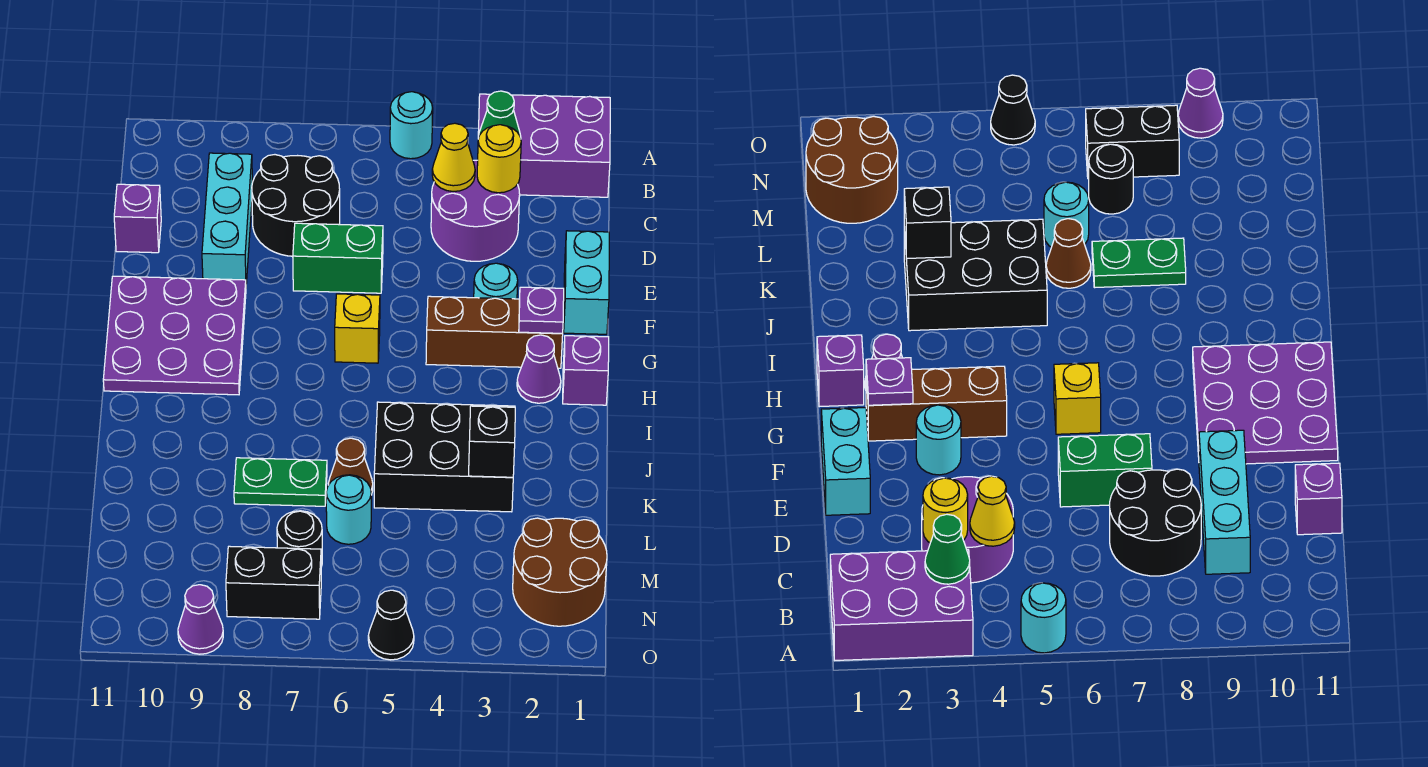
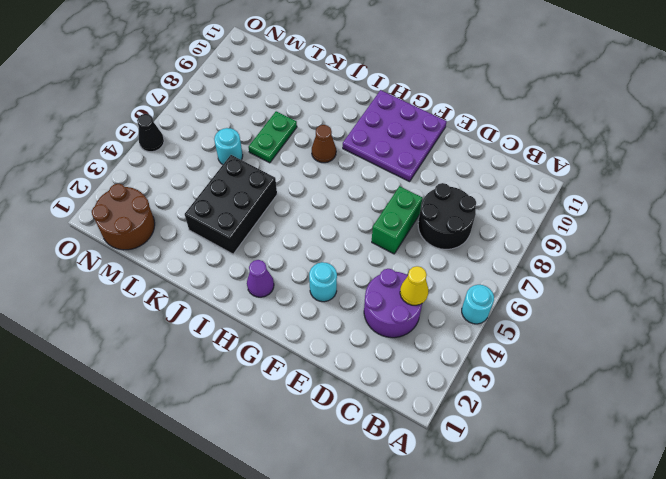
brown 1x1 cone [312,125,336,163] -> brown 1x1 cone moved to [328,438,373,495]
none -> purple 2x3 brick [478,94,610,197]
none -> cyan 1x3 brick [202,153,253,283]
none -> purple 1x1 brick [114,184,161,253]

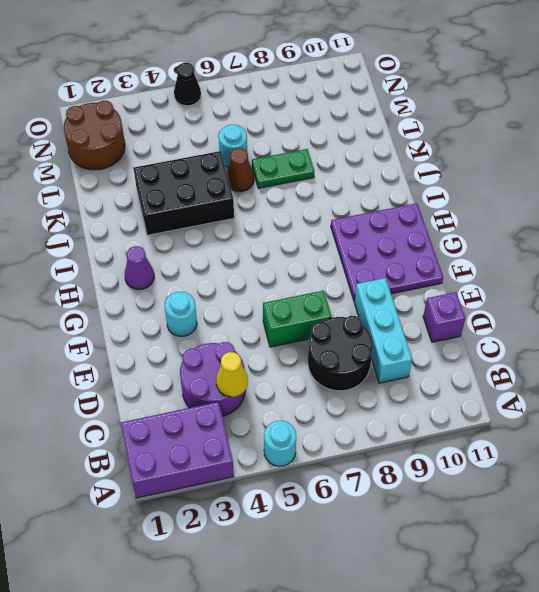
none -> cyan 1x2 brick [564,231,609,334]
none -> brown 1x3 brick [426,296,563,368]
none -> yellow 1x1 brick [335,294,380,363]

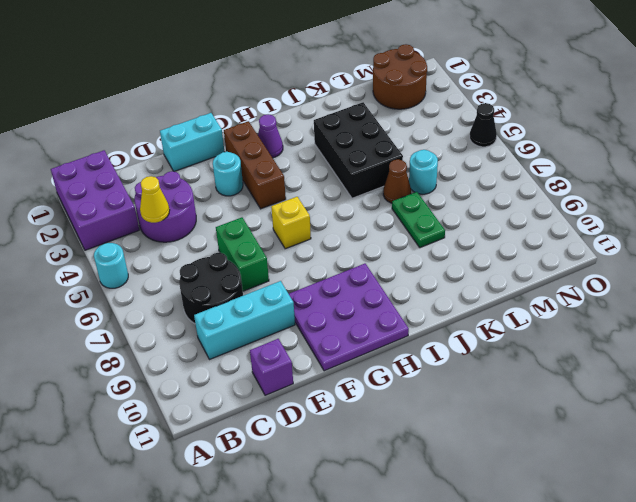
none -> purple 1x1 brick [563,336,609,405]
none -> black 1x1 round brick [277,511,322,567]
none -> black 1x2 brick [226,546,321,619]

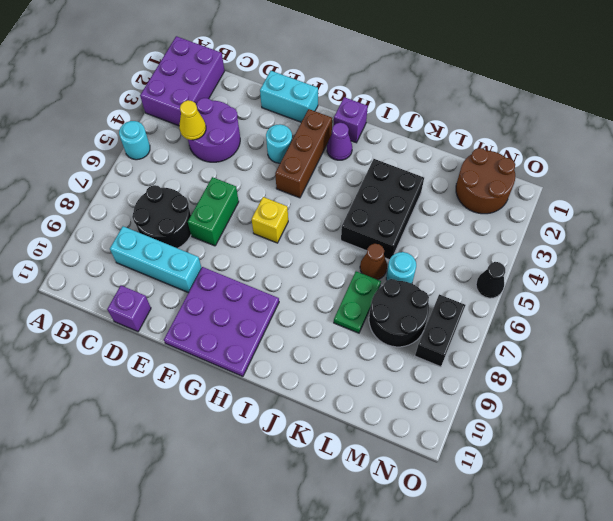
black 2x2 round brick [369,279,429,347] -> black 1x1 round brick [277,511,322,567]
none -> purple 1x1 cone [178,585,223,654]
none -> green 1x1 cone [478,91,521,139]
none -> yellow 1x1 round brick [477,125,521,193]

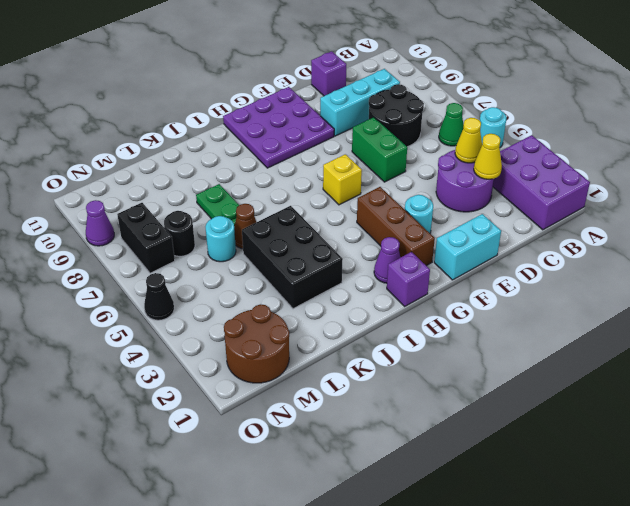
green 1x1 cone [439,103,464,146] -> green 1x1 cone moved to [478,91,521,139]
yellow 1x1 cone [474,134,502,179] -> yellow 1x1 round brick [477,125,521,193]
none -> purple 1x1 plate [519,287,564,333]
none -> black 1x1 brick [469,406,515,477]

